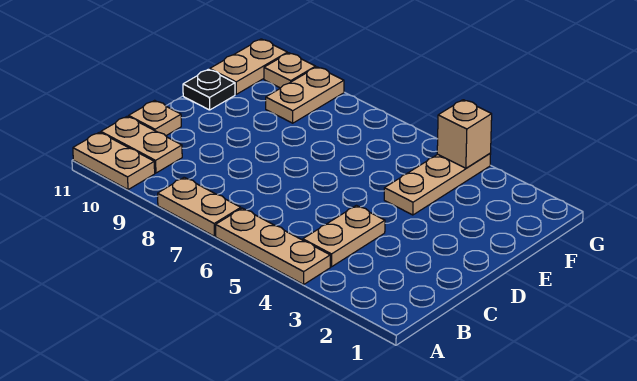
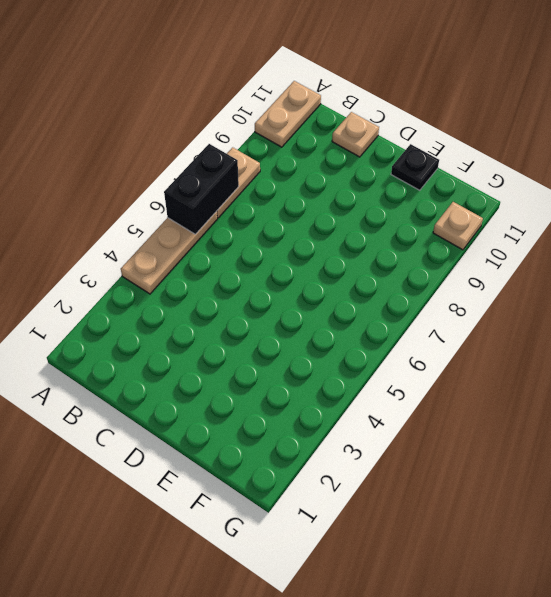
black 1x2 brick [164,144,239,234] -> none
none -> tan 1x2 plate [303,205,385,267]
none -> tan 1x2 plate [101,116,182,173]
none -> tan 1x3 plate [384,154,491,215]

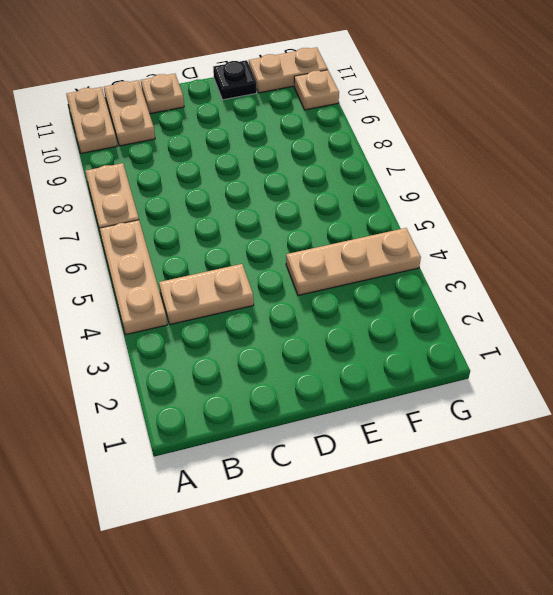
none -> tan 1x2 plate [266,67,344,123]
none -> tan 1x1 brick [437,100,492,168]

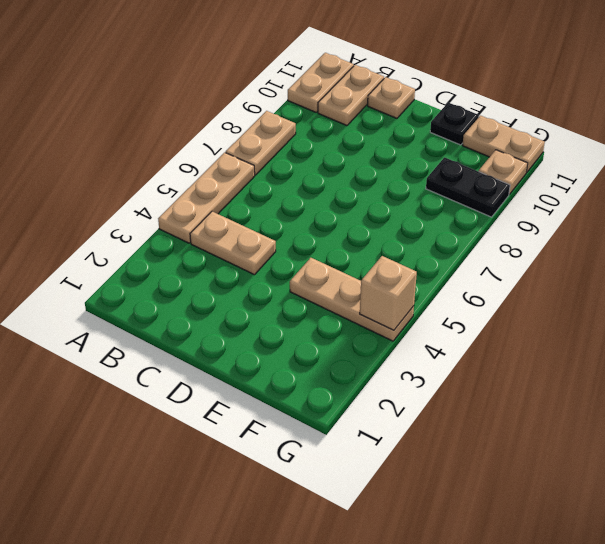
black 1x2 plate [426,157,510,217] -> tan 1x2 plate [266,67,344,123]

